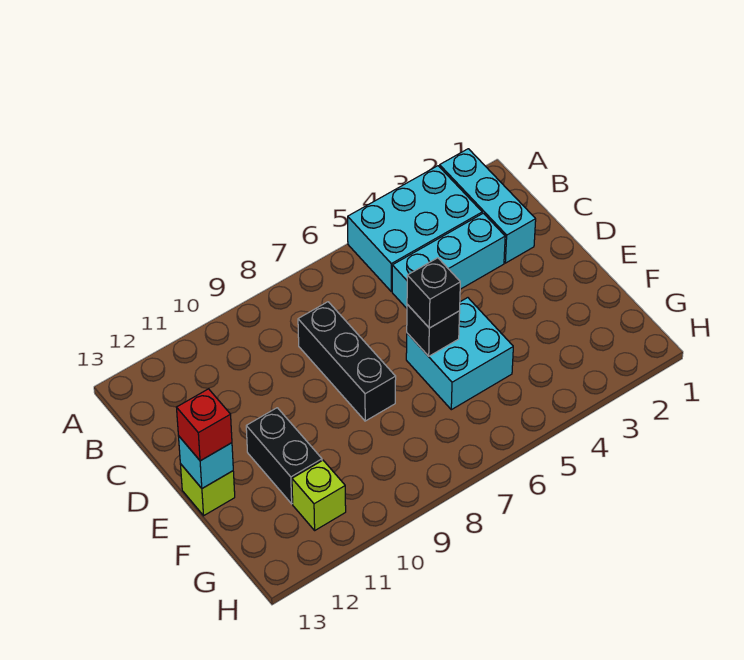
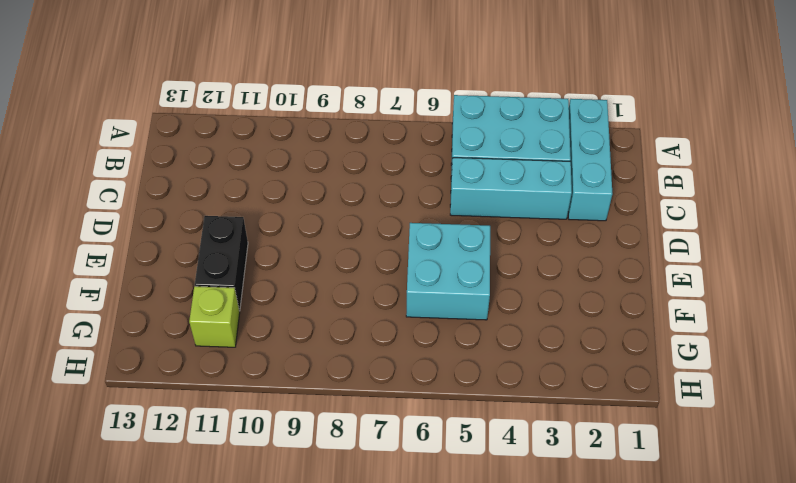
none -> black 1x3 brick [298,302,396,421]
none -> lime 1x1 brick [180,464,235,516]
none -> black 1x1 brick [407,304,460,356]

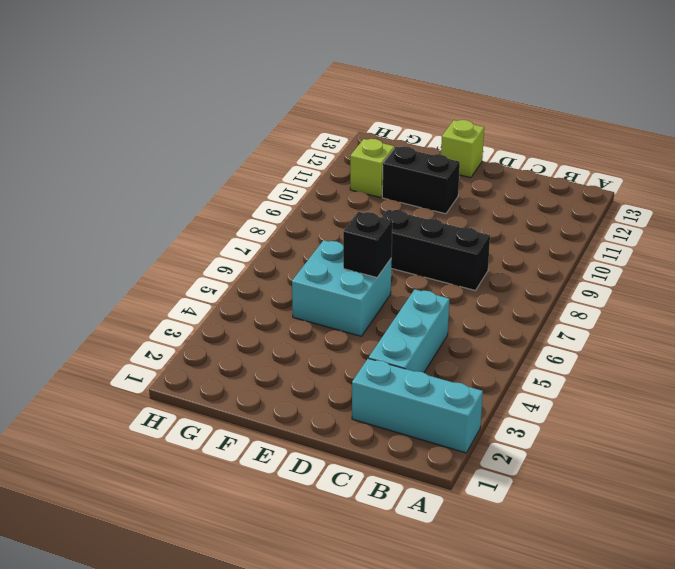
none -> cyan 2x3 brick [348,166,482,291]
none -> cyan 1x1 brick [179,437,233,488]
none -> black 1x1 brick [407,258,460,328]

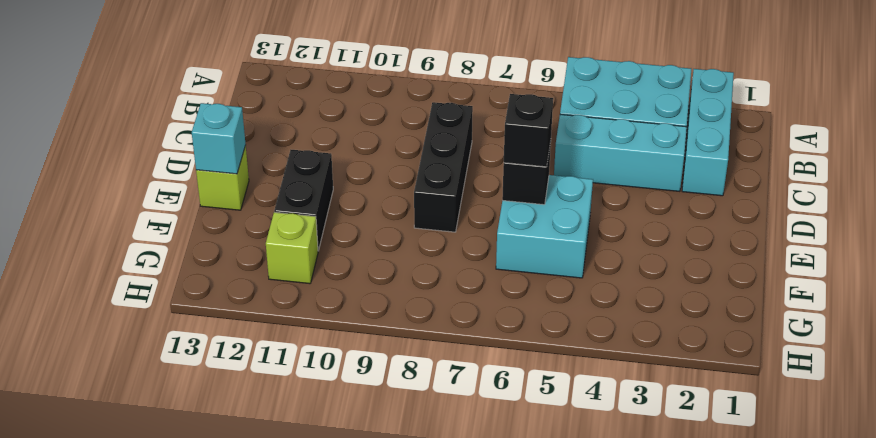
none -> red 1x1 brick [177,389,232,461]

